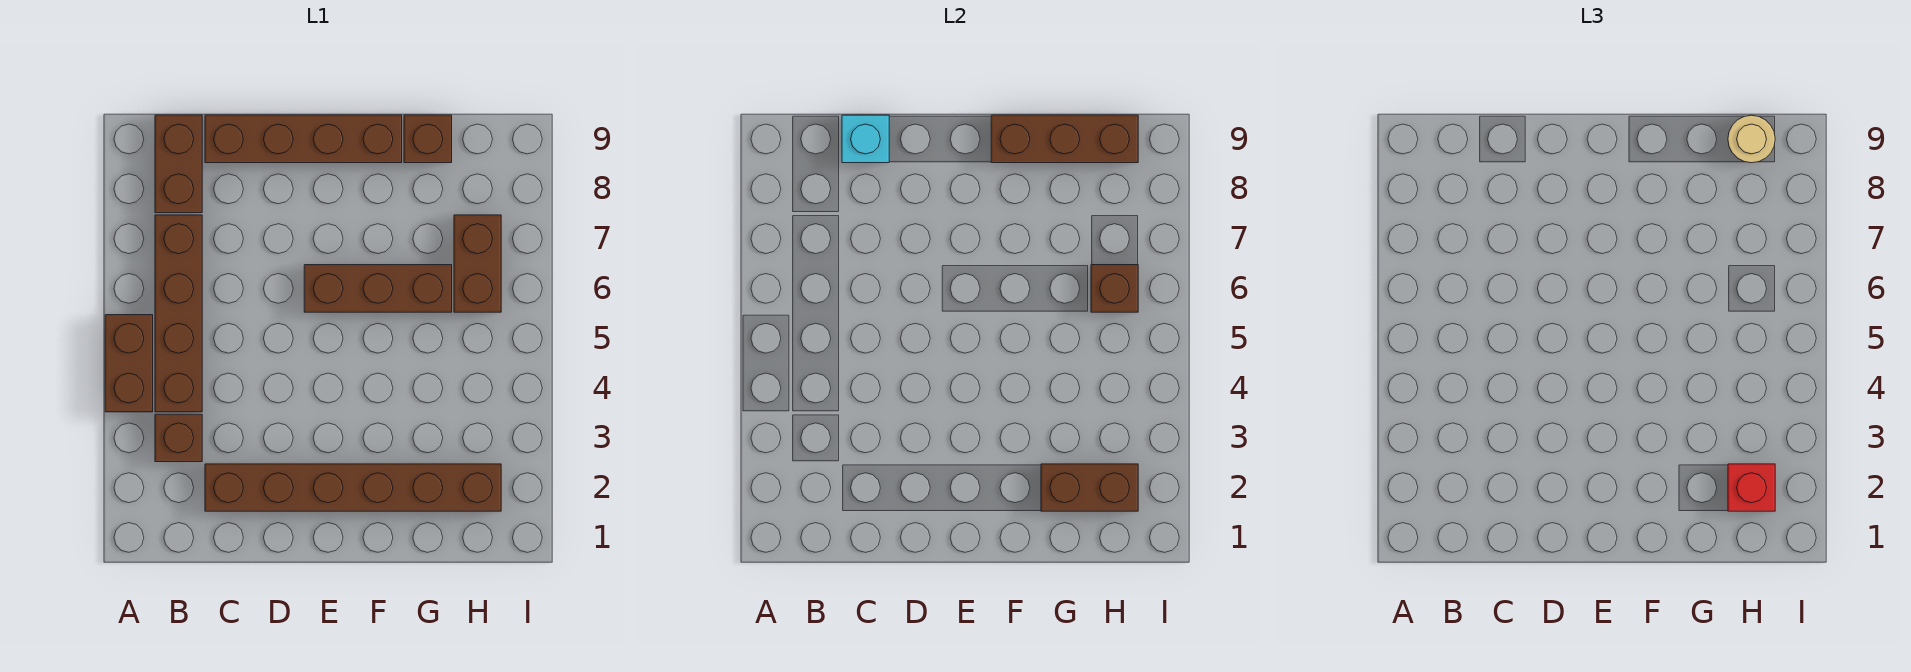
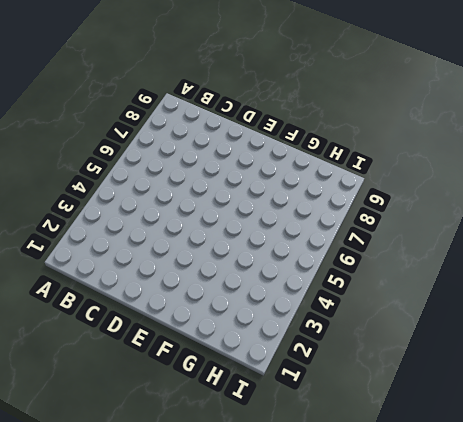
none -> brown 1x2 brick [105,315,153,412]
none -> brown 1x1 brick [155,414,202,462]
none -> brown 1x4 brick [155,215,202,412]

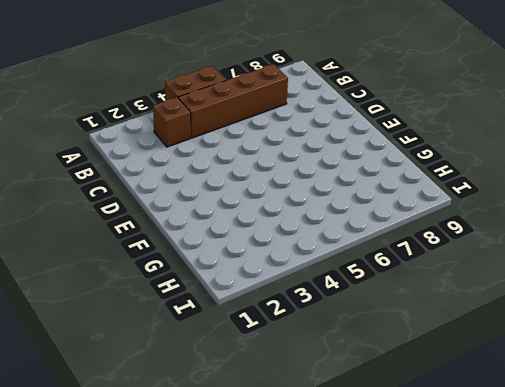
none -> brown 1x2 brick [155,115,202,213]
none -> brown 1x6 brick [205,464,501,511]
none -> brown 1x4 brick [205,115,402,163]

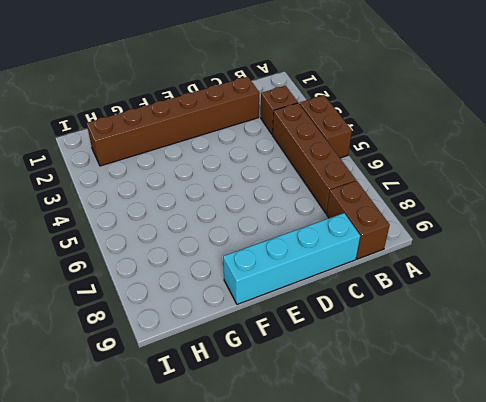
cyan 1x4 brick [223,213,360,304] -> brown 1x4 brick [205,115,402,163]
none -> brown 1x3 brick [304,265,452,312]
none -> brown 1x1 brick [404,115,452,163]
none -> brown 1x2 brick [454,215,501,312]

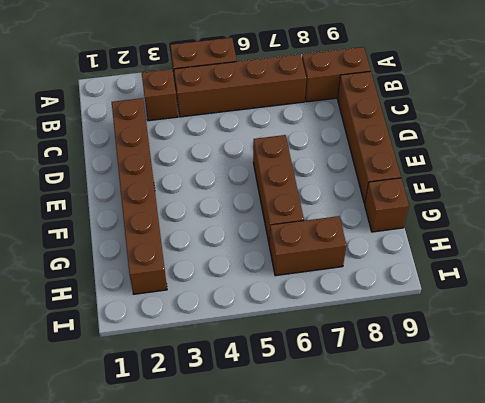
none -> cyan 1x1 brick [842,115,889,163]
none -> brown 1x3 brick [991,115,1138,163]
none -> brown 1x2 brick [1041,464,1138,511]

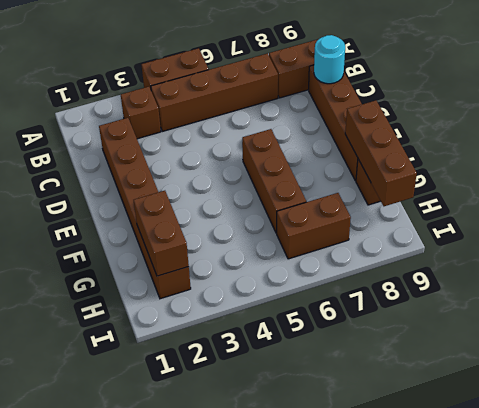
cyan 1x1 round brick [314,35,345,84] -> cyan 1x1 brick [842,115,889,163]
none -> brown 1x1 brick [1091,265,1138,312]
none -> red 1x1 brick [1728,464,1775,511]
none -> tan 1x1 round brick [1728,115,1775,163]

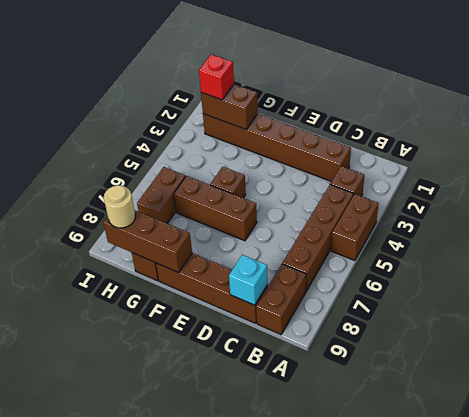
brown 1x1 brick [210,167,246,198] -> brown 1x1 brick moved to [1091,265,1138,312]

